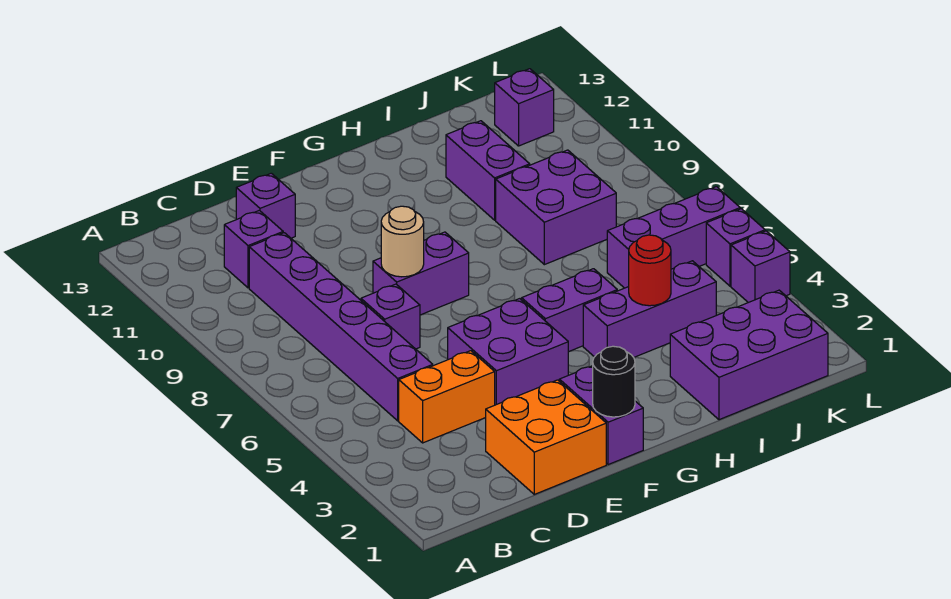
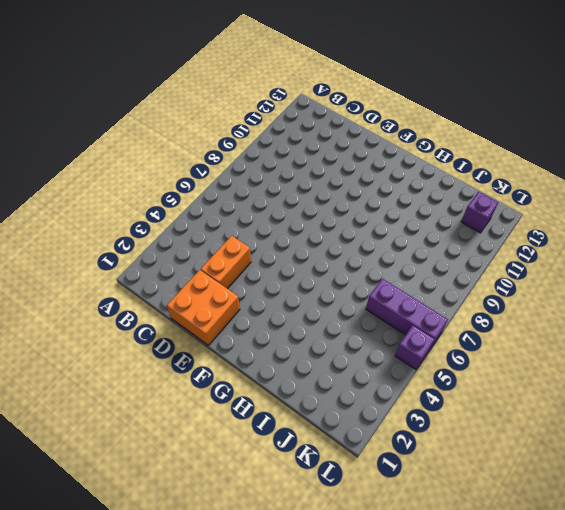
orange 1x2 brick [201,236,251,289] -> orange 1x2 brick turned to [399,351,495,443]
none -> purple 1x6 brick [249,233,433,421]
none -> purple 1x1 brick [224,210,283,288]
none -> purple 1x1 brick [361,284,420,349]

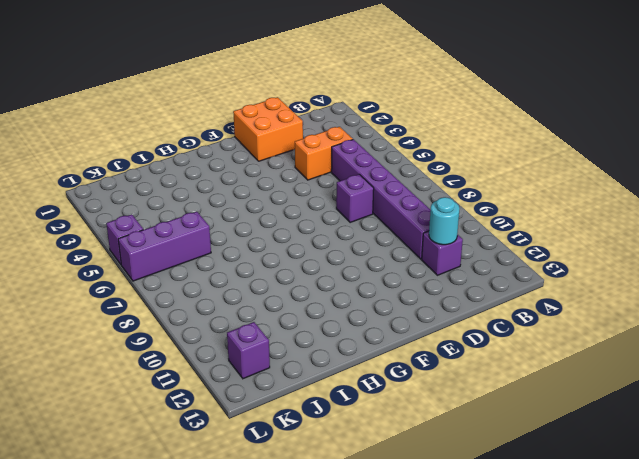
cyan 1x1 round brick [429,197,460,245] -> none
none -> purple 1x1 brick [236,173,295,238]
none -> purple 2x2 brick [448,299,568,405]
none -> purple 1x2 brick [373,232,469,315]

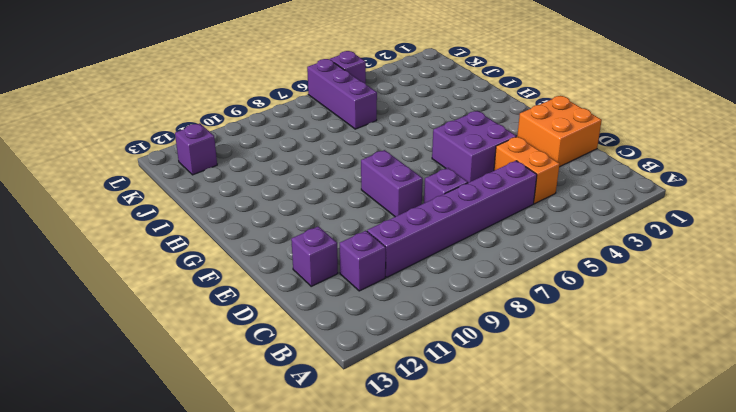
none -> purple 1x2 brick [559,366,643,465]
none -> purple 1x2 brick [522,269,617,352]
none -> purple 1x3 brick [583,261,716,357]

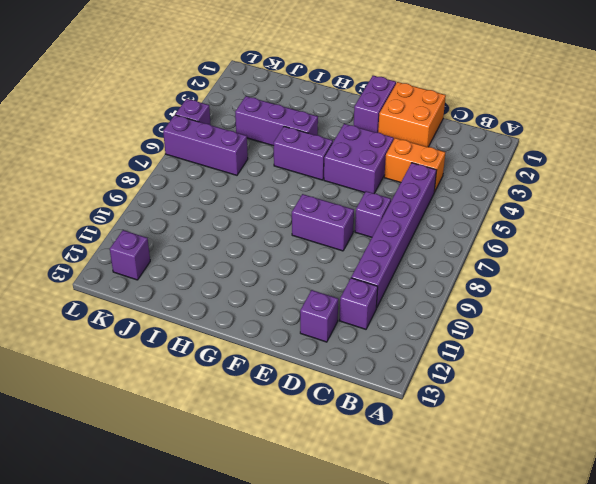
none -> purple 2x3 brick [670,290,828,420]
none -> purple 2x2 brick [496,150,616,265]
none -> purple 1x2 brick [446,121,530,220]

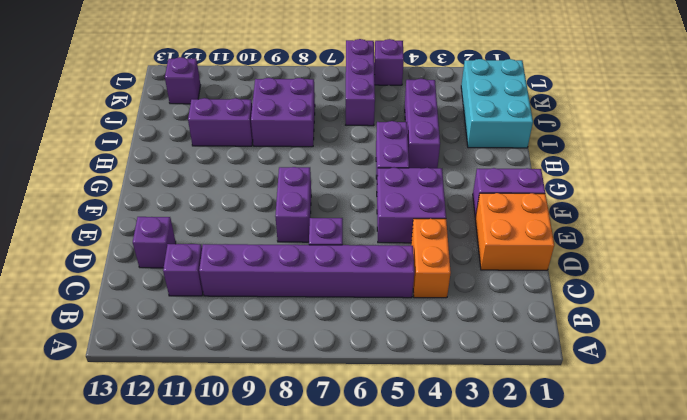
cyan 2x3 brick [461,59,533,148] -> purple 2x3 brick [670,290,828,420]
none -> purple 1x1 brick [731,231,790,303]
none -> tan 1x1 round brick [381,206,424,277]
none -> black 1x1 round brick [593,346,635,417]

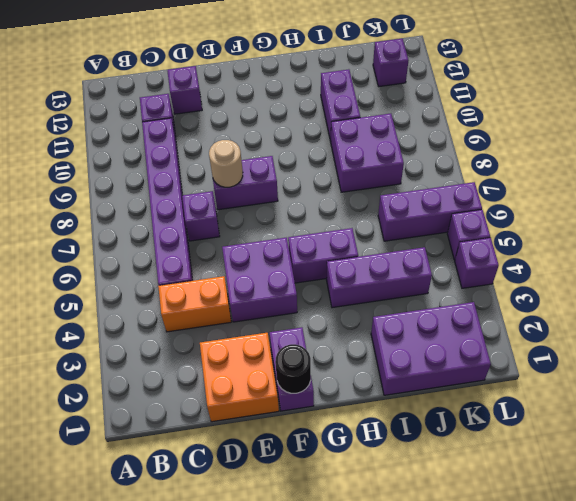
none -> red 1x1 round brick [629,235,671,306]

